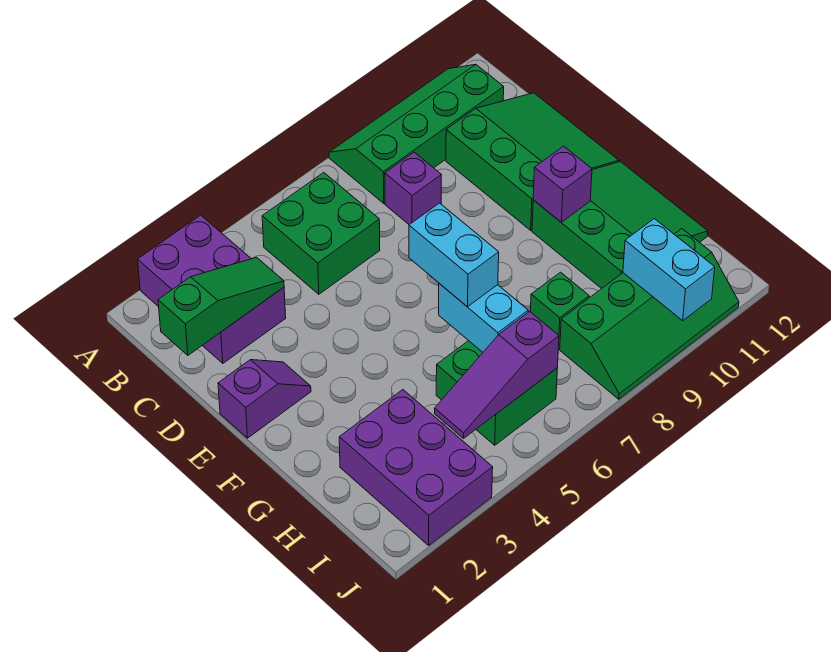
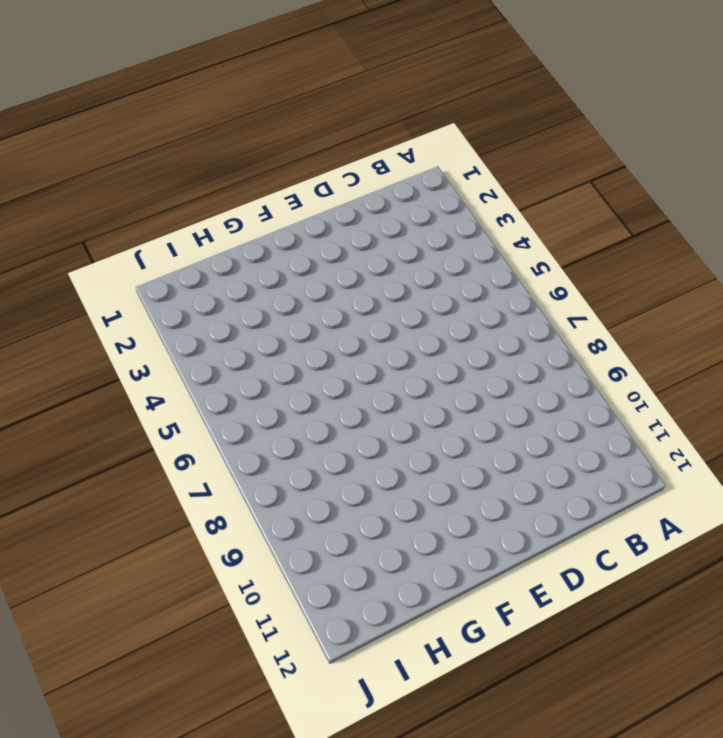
none -> purple 2x3 brick [138,215,286,363]
none -> green 2x4 slope [329,64,504,203]
none -> green 2x2 brick [262,173,380,294]

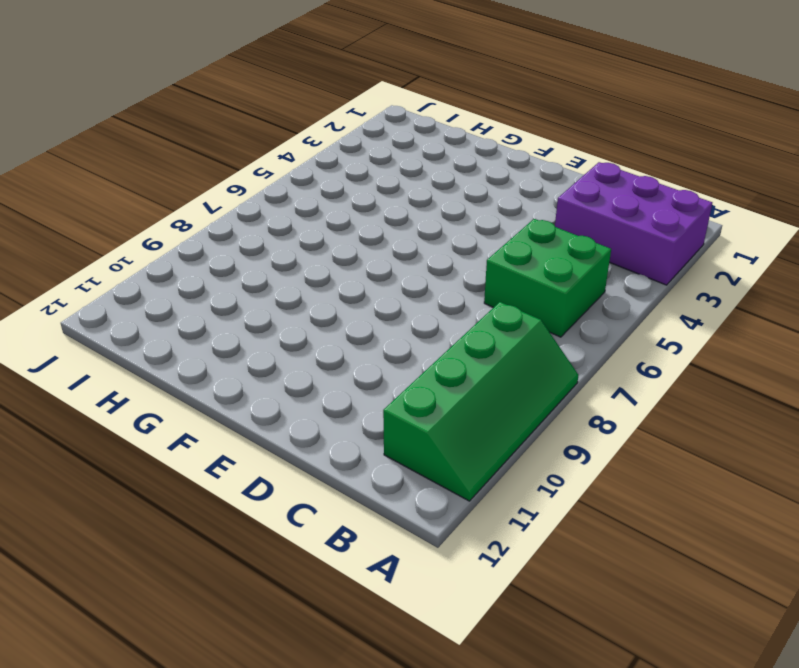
none -> purple 1x1 brick [385,152,441,225]
none -> green 3x3 slope [446,93,619,230]
none -> purple 1x2 slope [218,360,311,438]

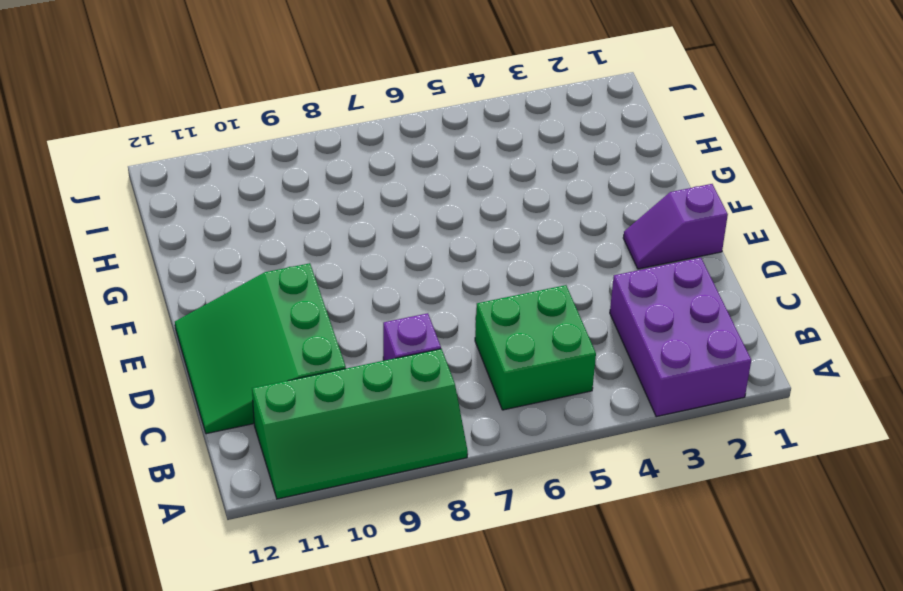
none -> green 3x3 slope [532,162,708,289]
none -> purple 2x3 brick [339,390,493,545]
none -> green 2x2 brick [436,341,557,445]

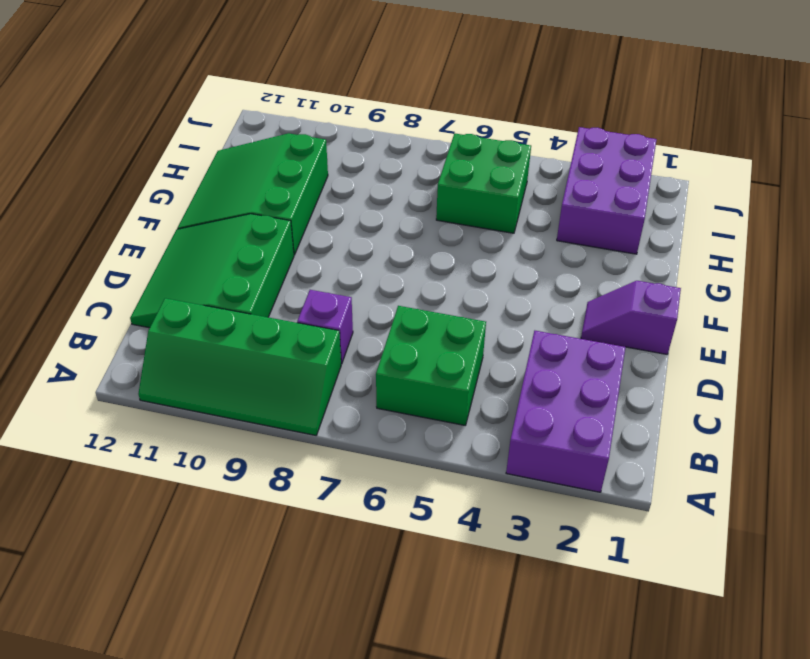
none -> green 1x1 brick [530,272,589,349]
none -> green 2x4 slope [560,229,739,399]
none -> green 1x3 slope [158,257,284,355]

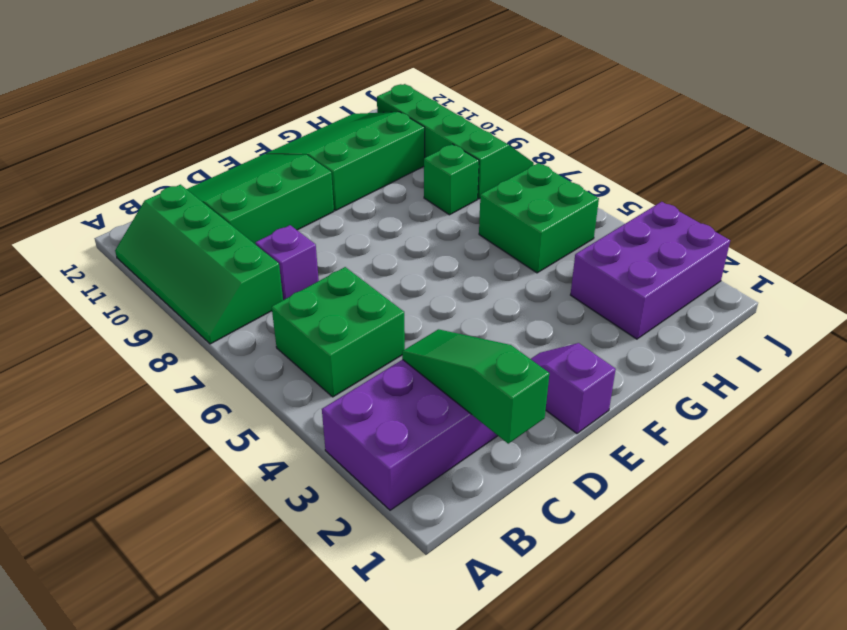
none -> purple 1x1 brick [533,146,592,222]
none -> cyan 1x2 brick [439,283,528,352]
none -> purple 1x3 slope [435,311,559,438]

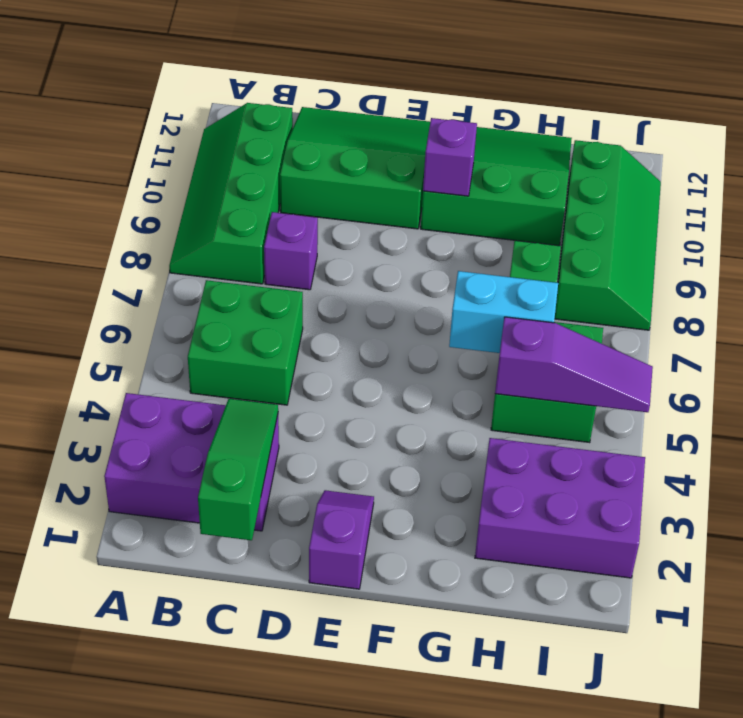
purple 1x3 slope [495,317,653,412] -> purple 1x3 slope turned to [435,311,559,438]
none -> cyan 1x2 brick [623,219,715,321]
none -> cyan 1x2 brick [409,203,499,307]

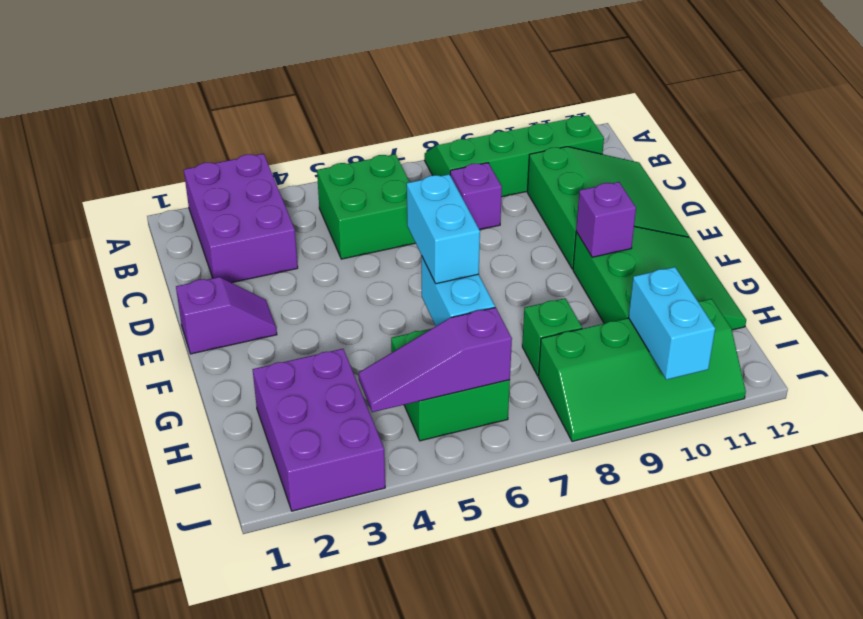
none -> green 1x3 slope [158,257,284,355]

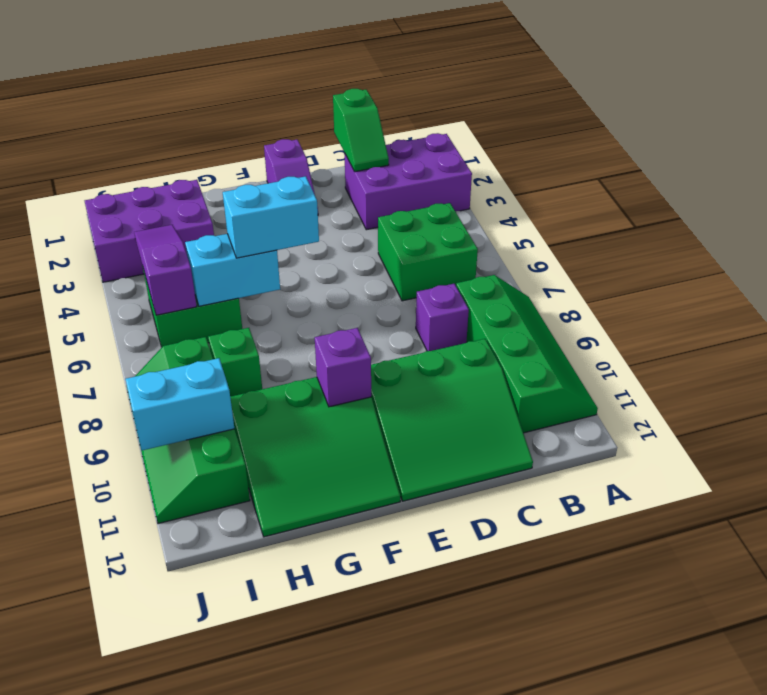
green 1x2 slope [333,89,389,172] -> green 1x3 slope [158,257,284,355]

